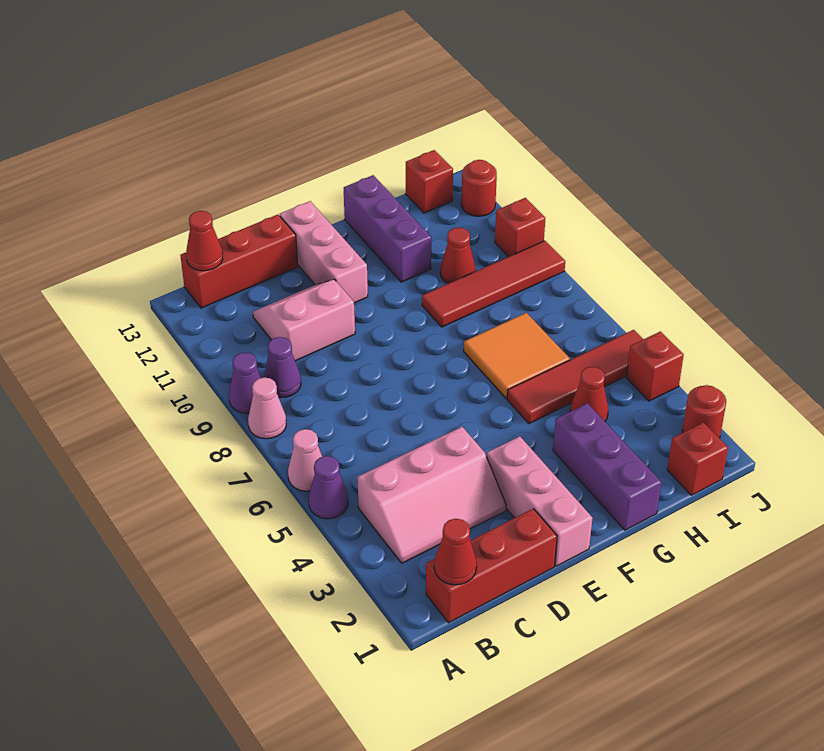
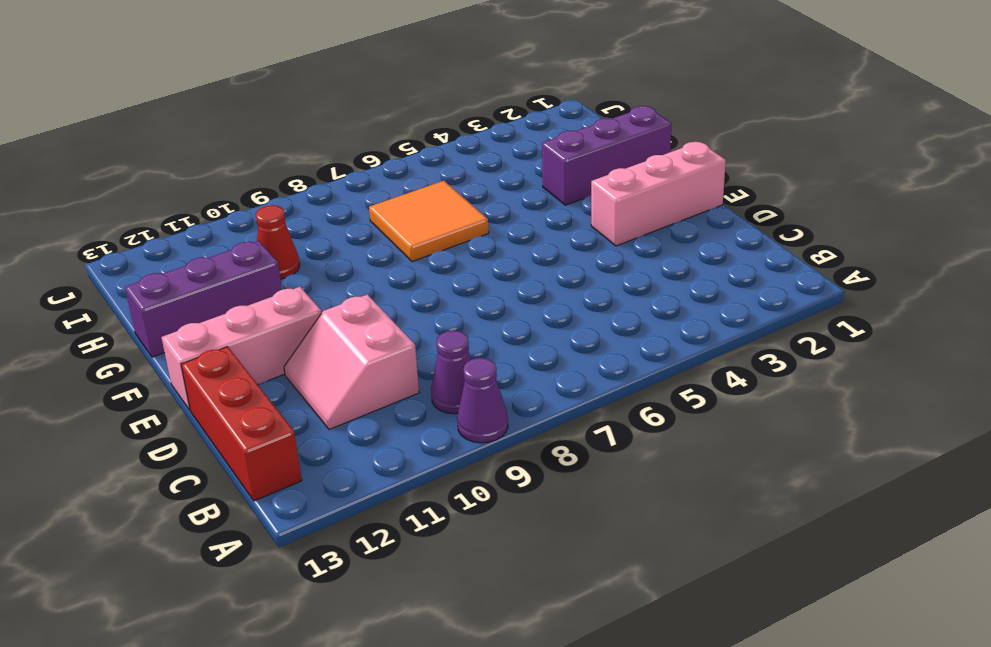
none -> purple 1x1 cone [309,456,348,519]
none -> pink 1x1 cone [288,429,322,491]
none -> pink 1x1 cone [248,377,286,439]

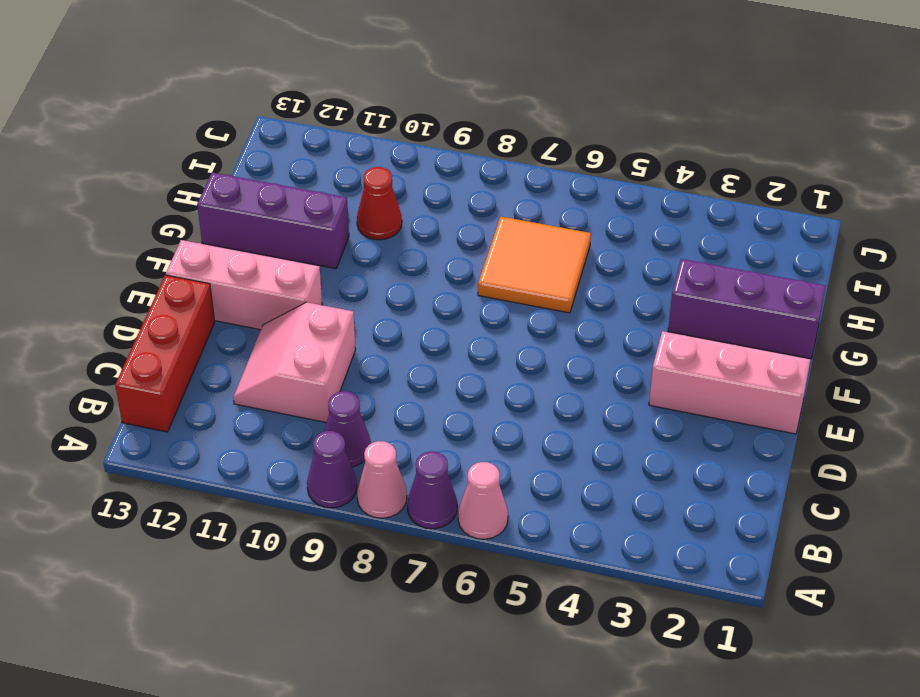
purple 1x1 cone [407,451,457,529] -> purple 1x1 cone moved to [309,456,348,519]
none -> red 1x3 brick [426,509,557,623]
none -> pink 2x3 slope [358,427,506,563]
none -> red 1x4 tile [507,330,643,423]

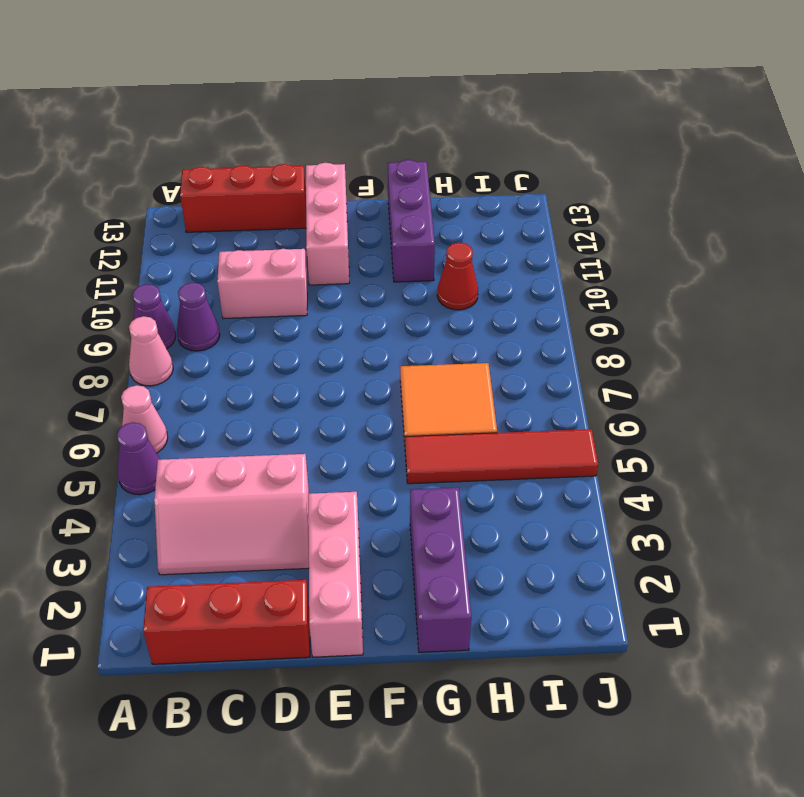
none -> red 1x4 tile [422,241,565,327]
none -> red 1x1 cone [570,367,608,421]
none -> red 1x1 brick [667,422,728,495]

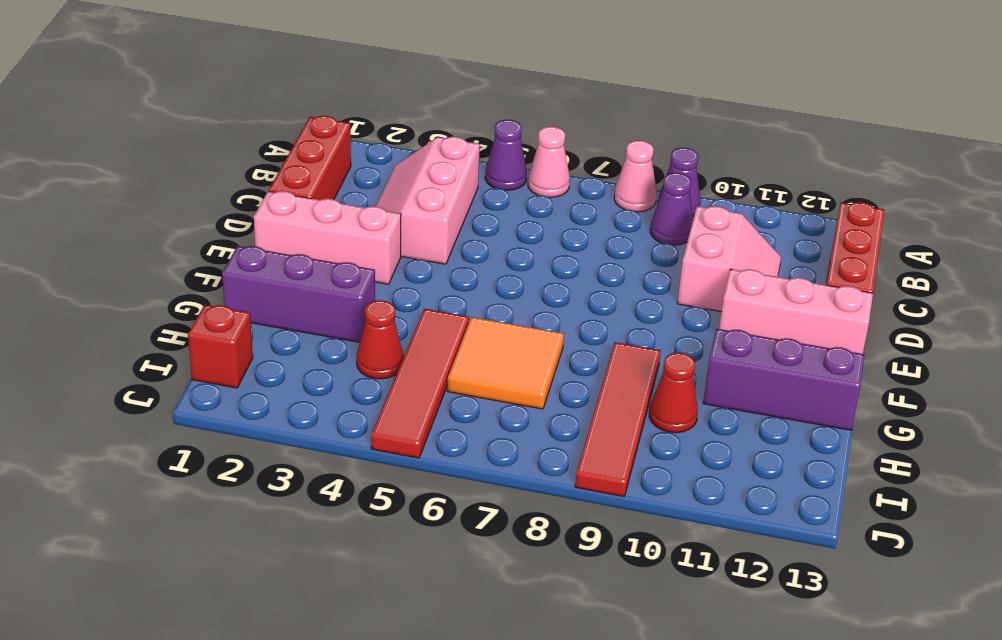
none -> red 1x1 brick [406,150,453,213]
none -> red 1x1 round brick [682,385,726,438]
none -> red 1x1 brick [626,331,684,401]

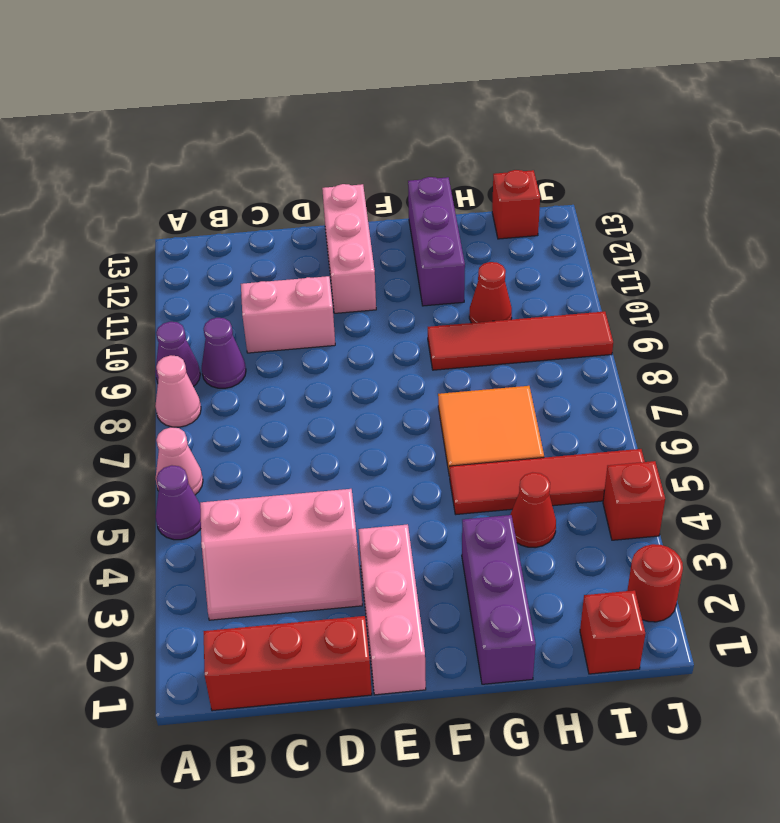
none -> red 1x3 brick [180,215,298,308]
none -> red 1x1 brick [495,198,545,257]
none -> red 1x1 round brick [461,160,497,216]

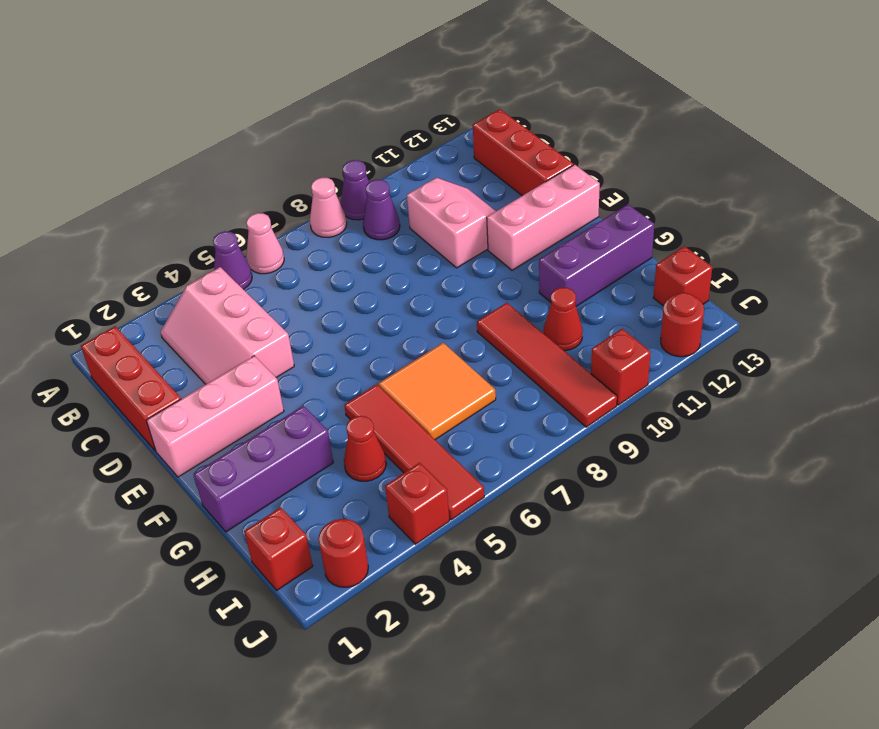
none -> red 1x1 cone [434,519,477,585]
none -> red 1x1 cone [186,211,223,271]

